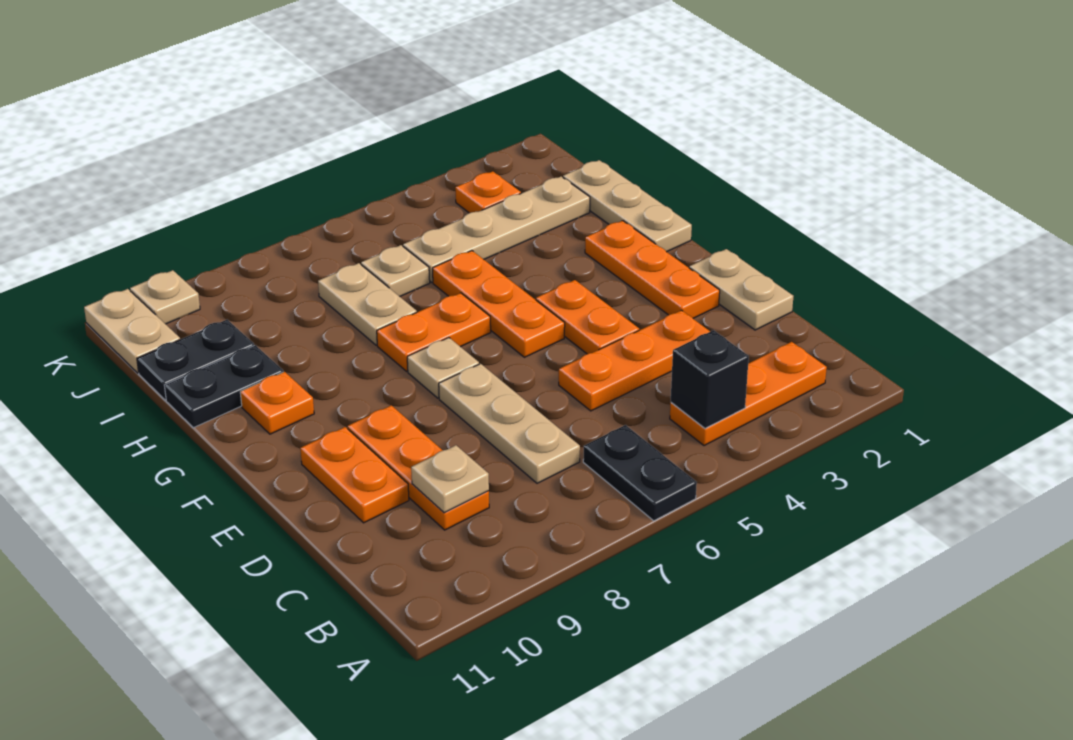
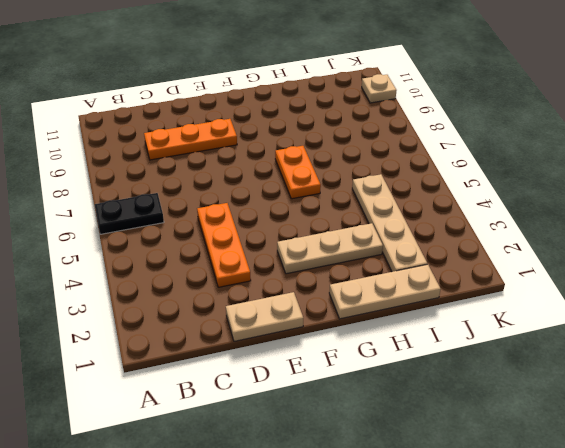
tan 1x3 plate [277,223,383,274] -> tan 1x3 plate moved to [439,364,580,483]
none -> orange 1x3 plate [670,342,827,446]
none -> orange 1x2 plate [300,427,409,523]
none -> orange 1x3 plate [585,221,720,318]

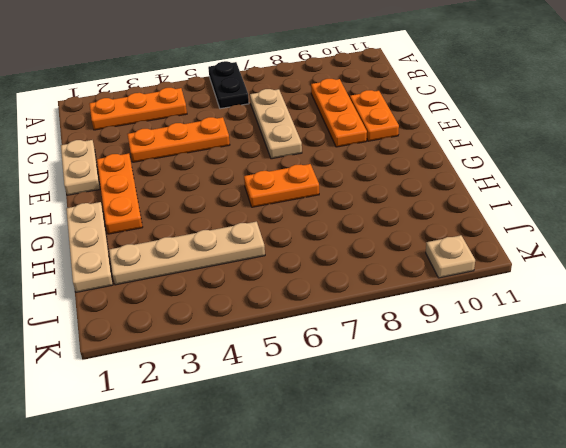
none -> orange 1x2 plate [536,280,639,354]
none -> orange 1x3 plate [433,251,565,357]
none -> tan 1x1 plate [407,338,479,398]

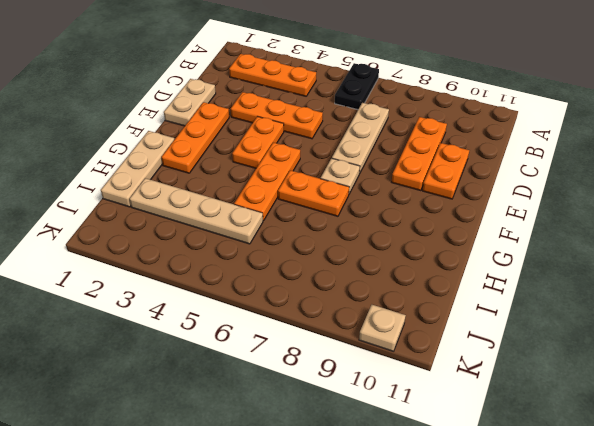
none -> orange 1x1 plate [240,372,314,434]
none -> tan 1x2 plate [318,263,417,345]
none -> black 1x2 plate [164,345,283,428]

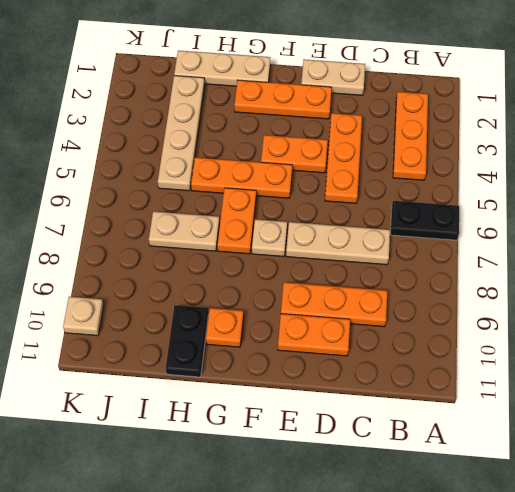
none -> tan 1x1 plate [361,245,430,296]
none -> black 1x2 plate [137,320,254,400]
none -> orange 1x1 plate [455,171,521,213]

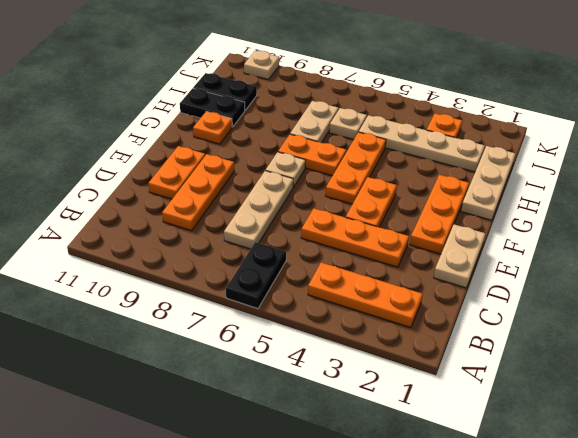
none -> tan 1x2 plate [84,289,180,373]
none -> black 1x1 brick [671,330,749,428]
none -> tan 1x1 plate [411,445,489,513]

